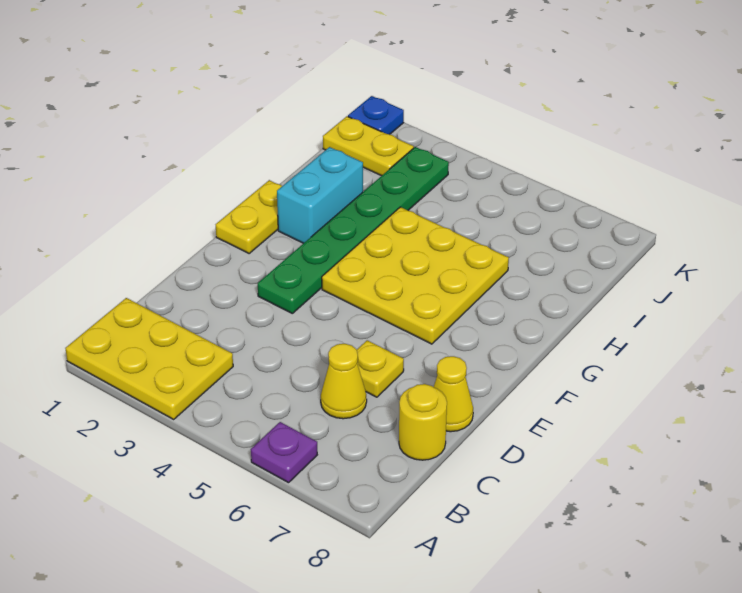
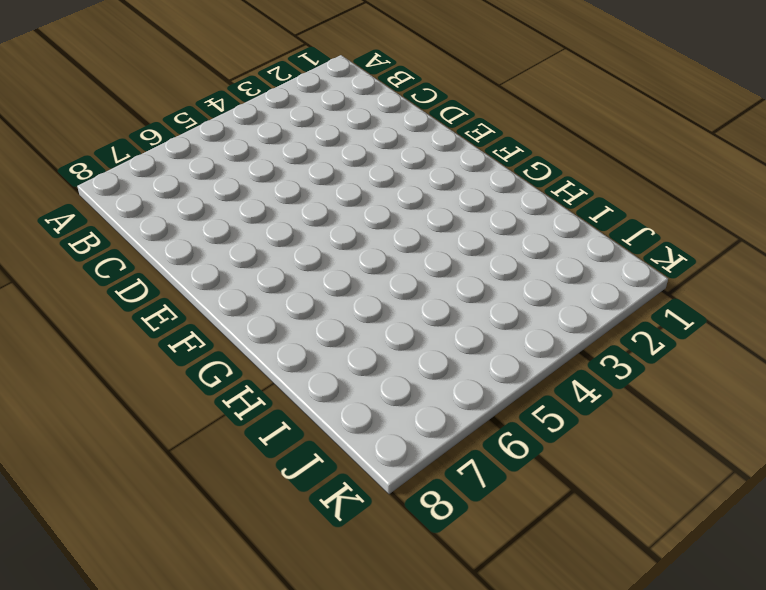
none -> yellow 2x3 plate [65,298,233,419]
none -> purple 1x1 plate [251,422,317,483]
none -> yellow 1x1 cone [321,344,367,419]

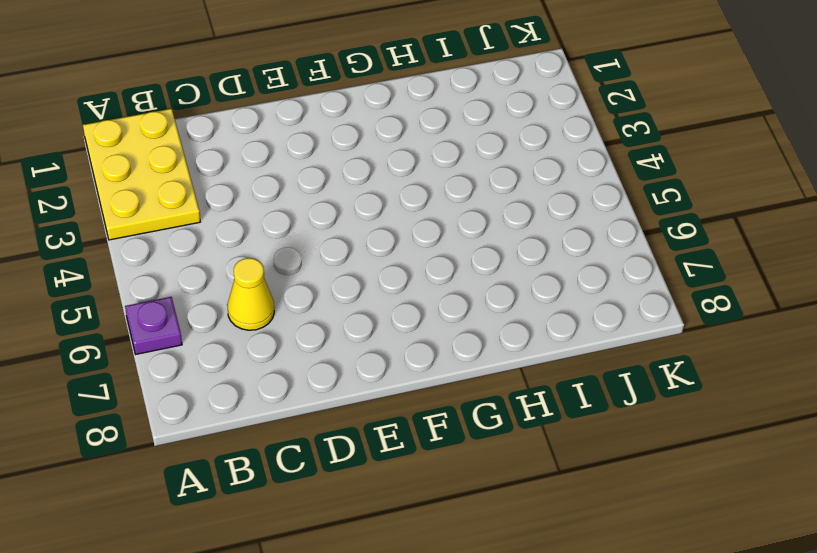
none -> yellow 1x1 round brick [399,384,447,460]
none -> yellow 1x1 plate [357,340,404,397]
none -> yellow 1x1 cone [434,356,473,432]

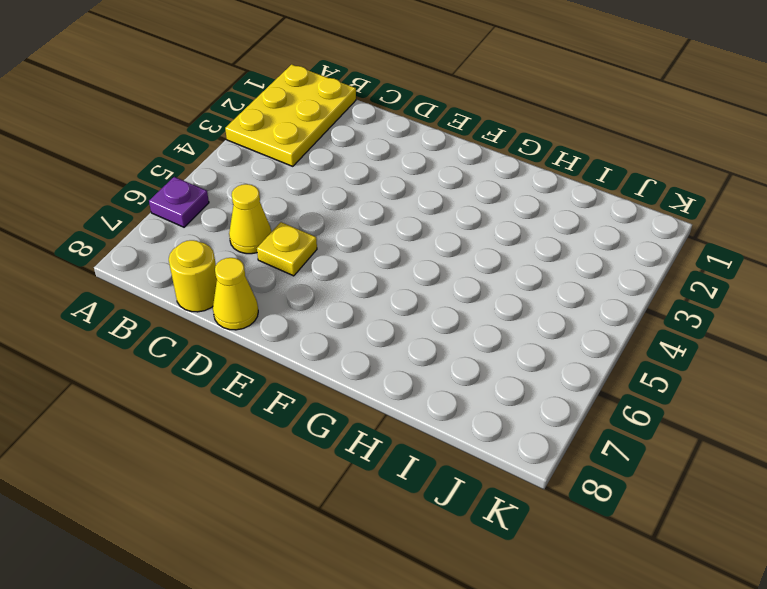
none -> green 1x6 plate [258,147,449,313]
none -> yellow 1x2 plate [216,180,282,253]
none -> yellow 3x3 plate [322,207,509,344]

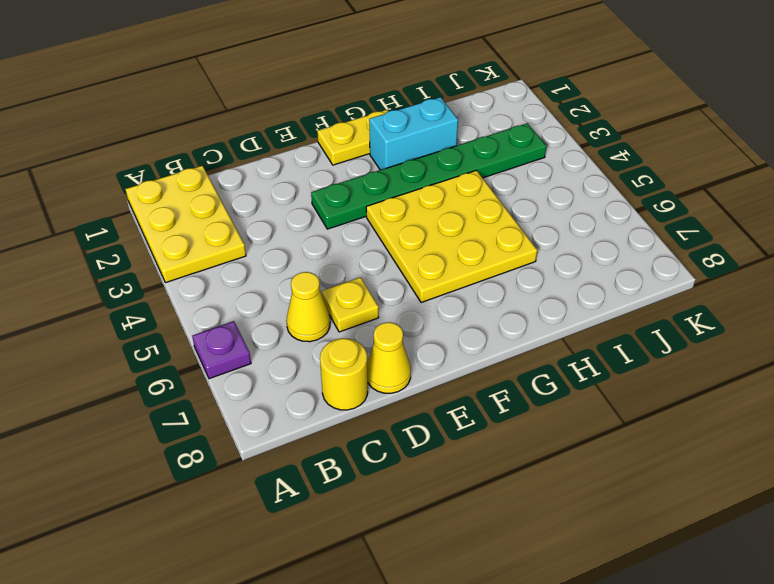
none -> yellow 1x2 plate [323,116,414,176]
none -> blue 1x1 plate [348,96,404,134]

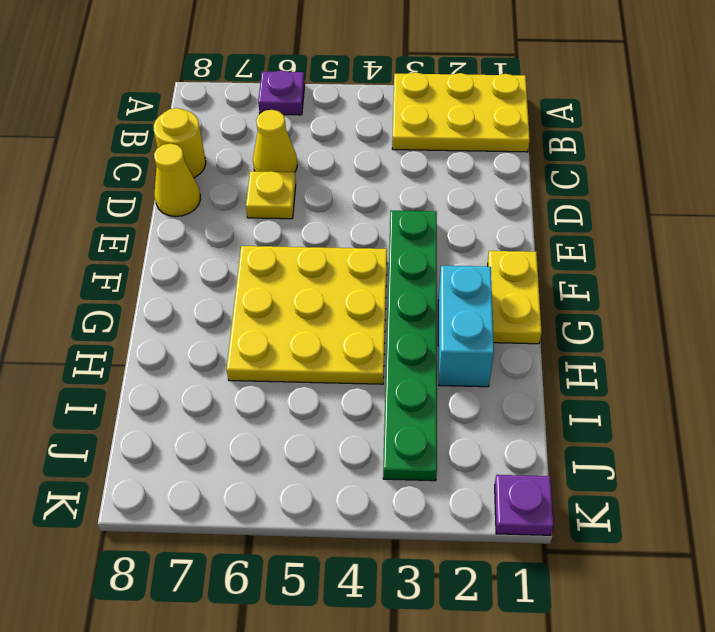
purple 1x1 plate [495,475,553,535] -> blue 1x1 plate [348,96,404,134]
none -> yellow 1x2 plate [323,116,414,176]

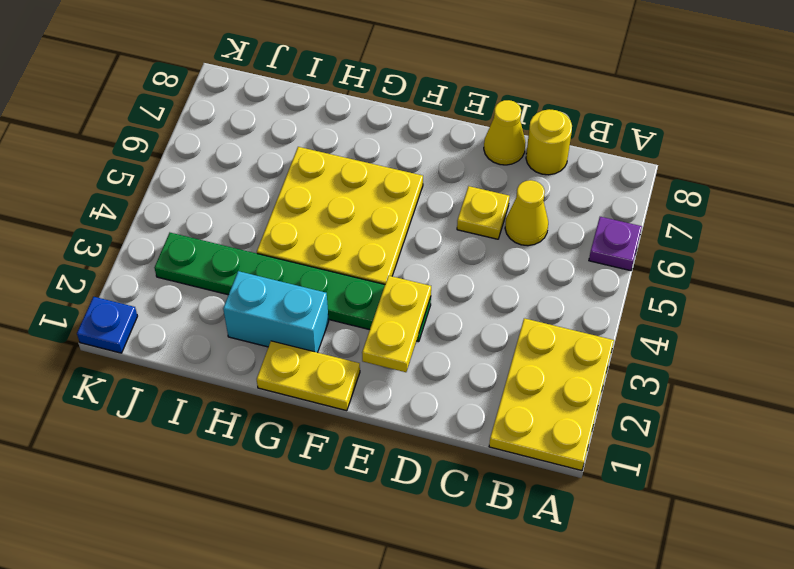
yellow 1x2 plate [362,276,431,372] -> yellow 1x2 plate moved to [323,116,414,176]

